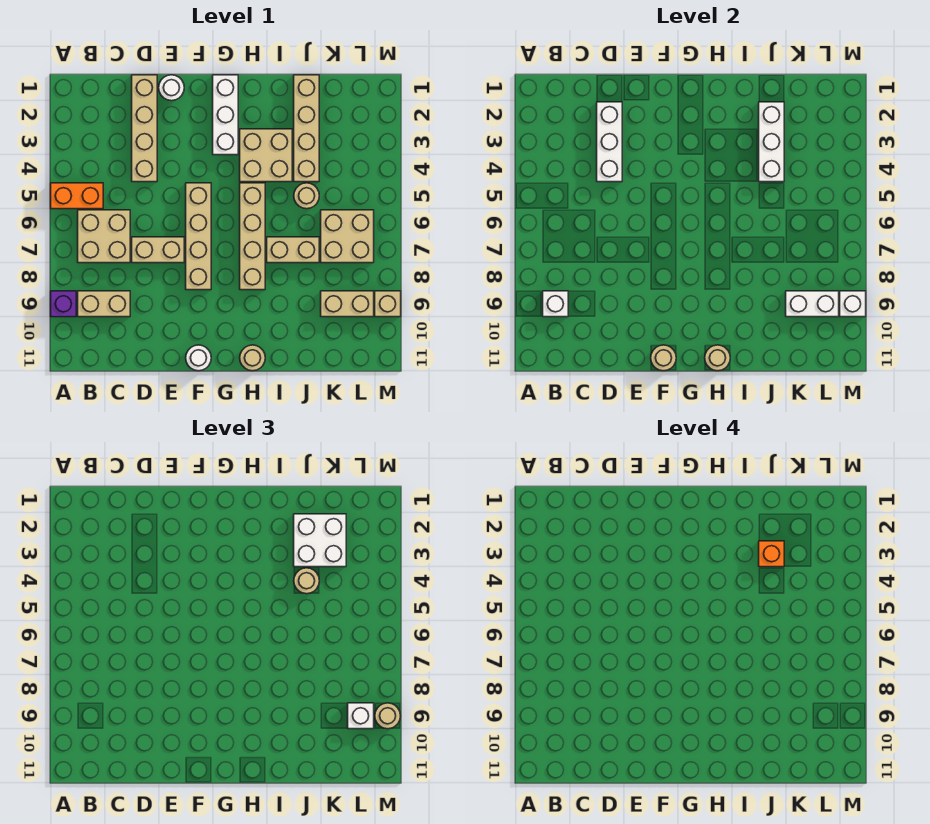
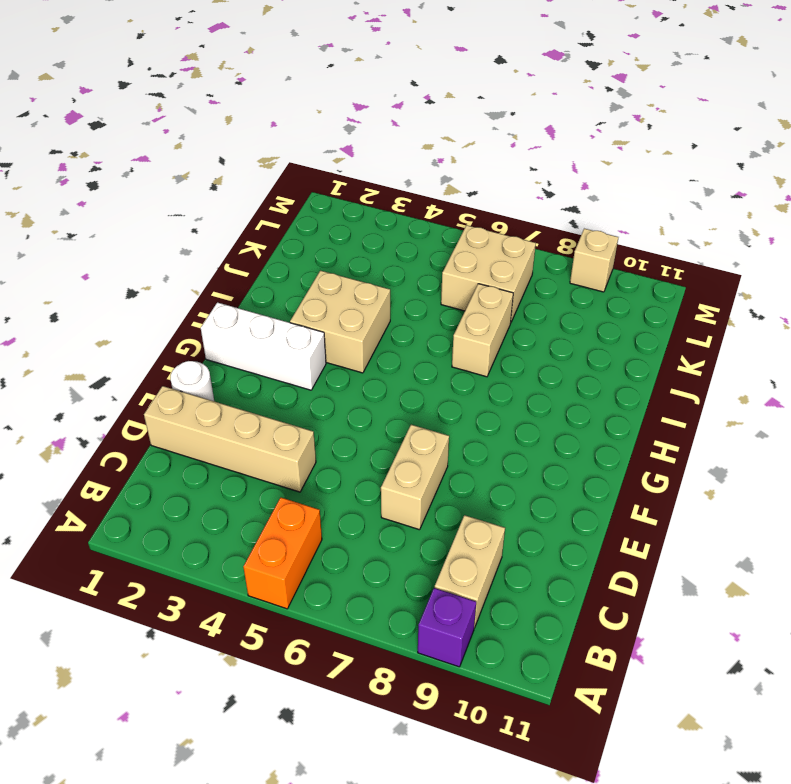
none -> tan 2x2 brick [78,210,130,263]
none -> tan 1x4 brick [186,183,211,290]
none -> white 1x1 round brick [186,345,211,371]
none -> tan 1x4 brick [240,183,265,290]

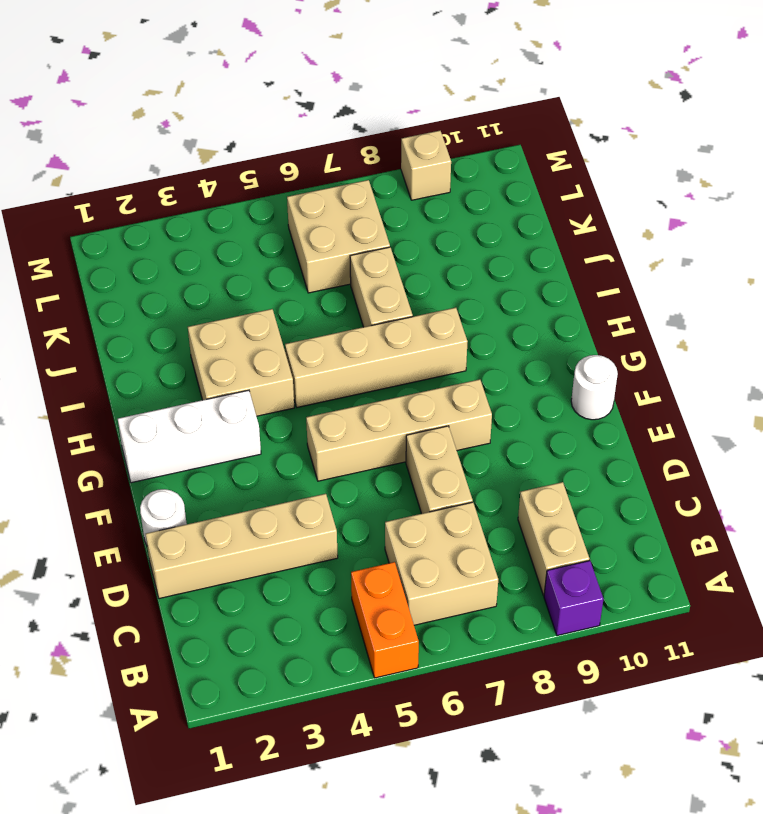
none -> tan 1x1 round brick [240,345,265,371]
none -> tan 1x4 brick [294,75,319,182]
none -> tan 1x1 round brick [294,183,319,209]
none -> tan 1x2 brick [321,291,374,317]

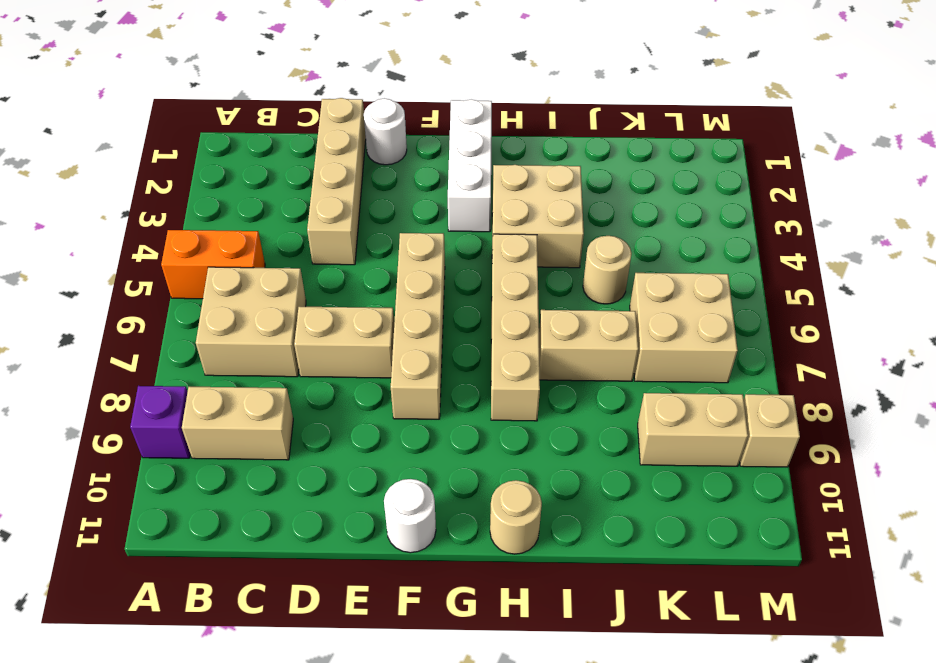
none -> tan 1x4 brick [294,75,319,182]
none -> white 1x1 brick [543,291,568,317]
none -> white 1x3 brick [597,102,622,182]
none -> tan 1x1 round brick [651,345,676,371]

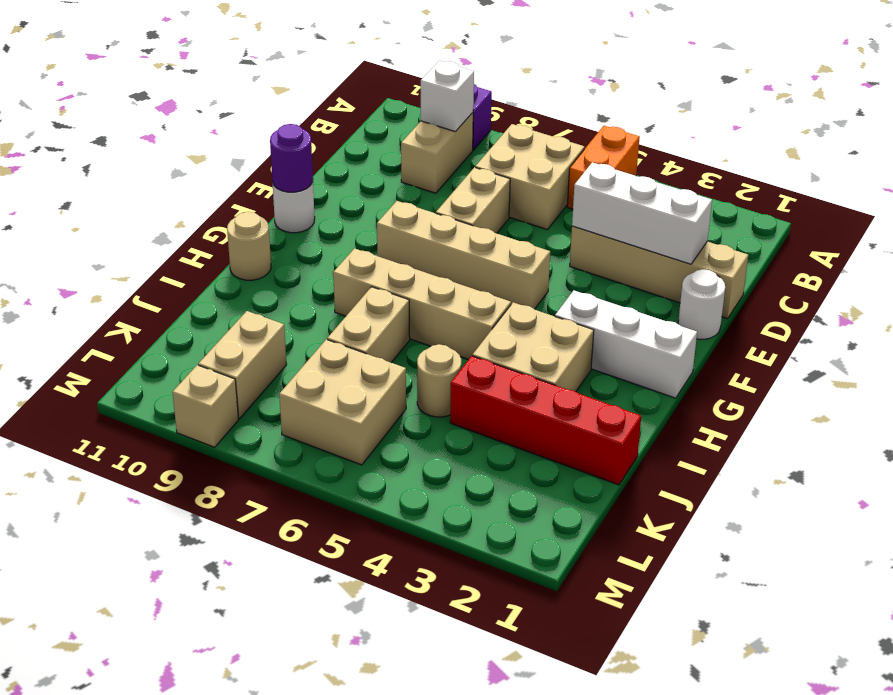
purple 1x1 round brick [270,124,313,192] -> tan 1x1 round brick [651,345,676,371]
red 1x4 brick [450,356,641,485] -> tan 1x4 brick [294,75,319,182]
none -> tan 1x1 round brick [705,345,730,371]
none -> white 1x3 brick [759,102,784,182]
none -> white 1x2 brick [786,291,839,317]
none -> white 1x1 brick [840,291,866,317]

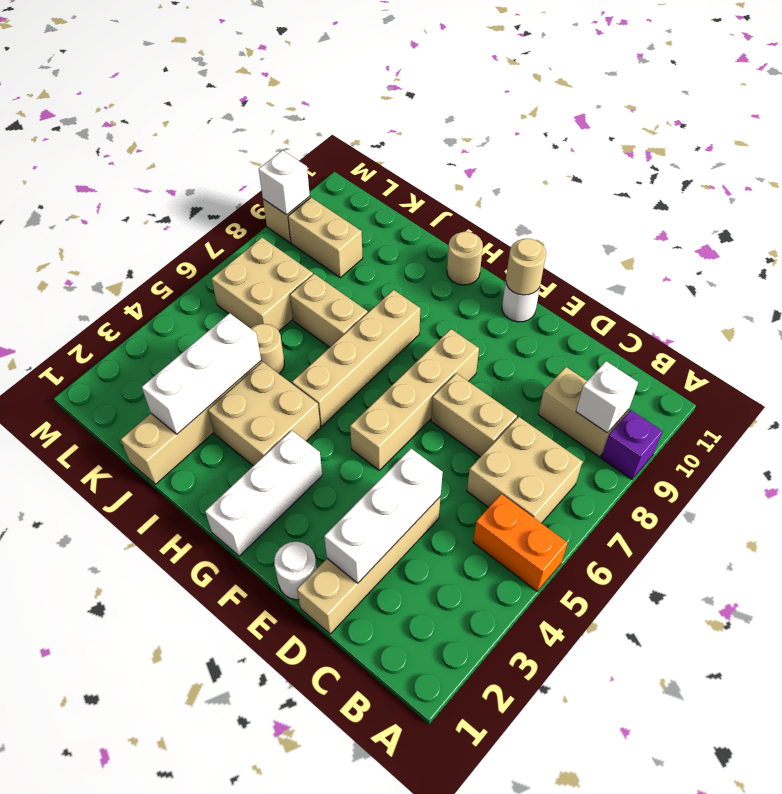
none -> tan 1x1 round brick [705,345,730,371]
none -> white 1x2 brick [786,291,839,317]
none -> white 2x2 brick [294,514,346,567]
none -> tan 1x1 round brick [294,568,319,594]

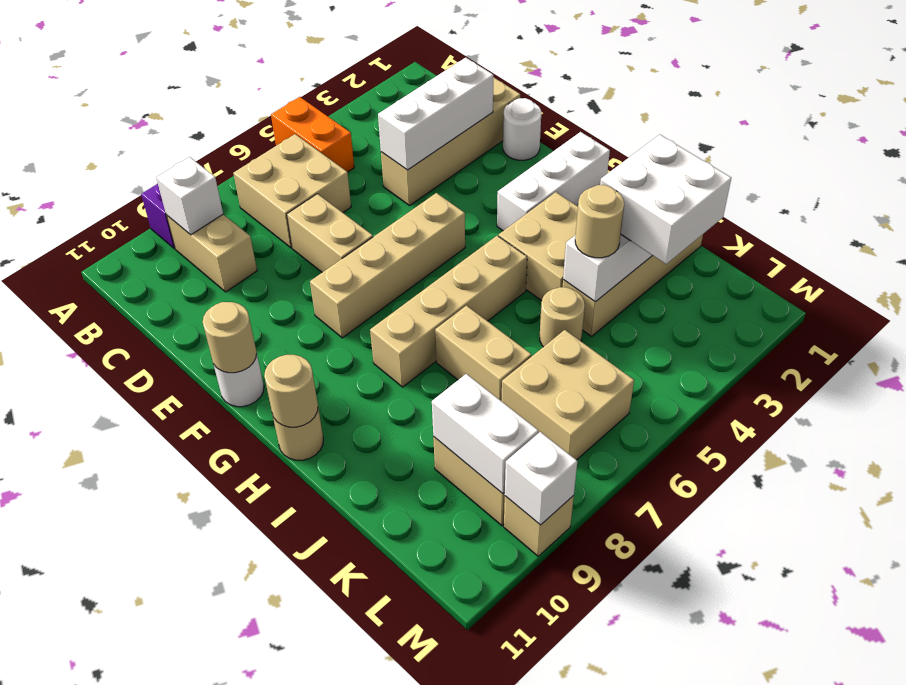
none -> white 1x1 brick [348,703,374,729]
none -> tan 1x1 round brick [375,703,400,729]
none -> orange 1x1 brick [759,541,784,567]

